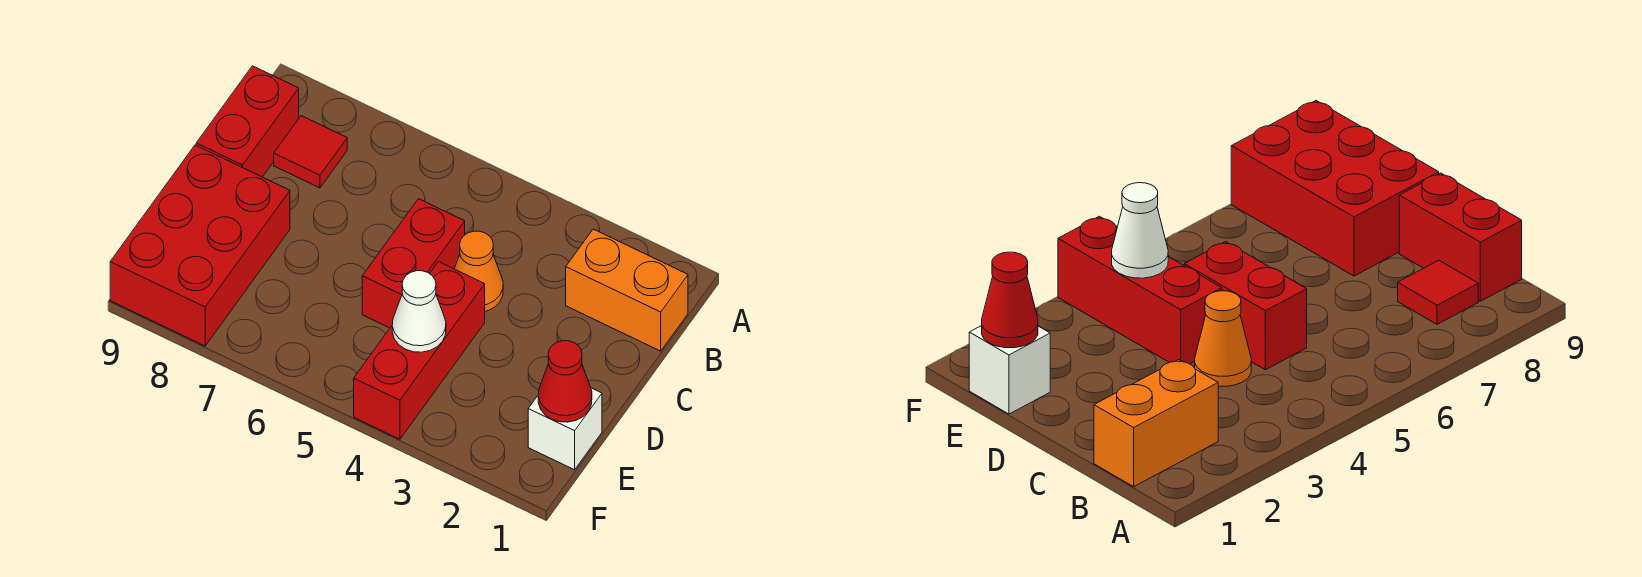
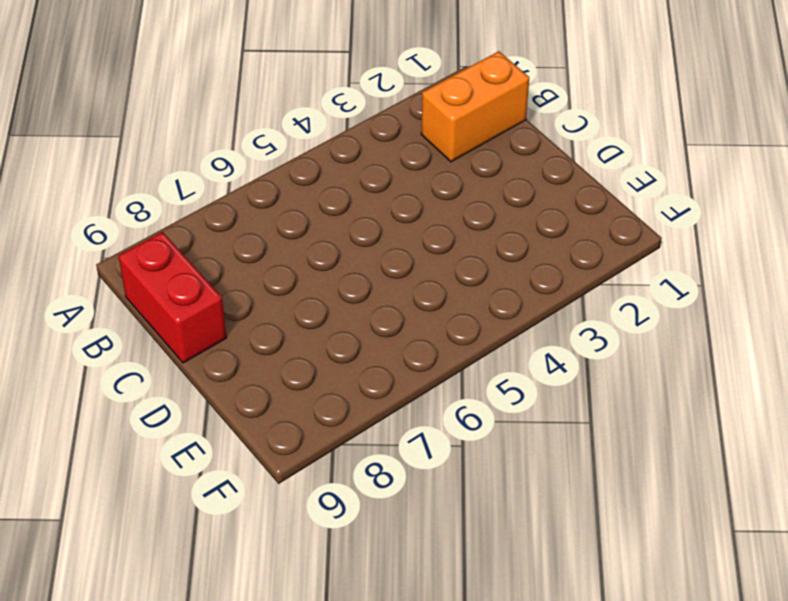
none -> red 1x1 tile [274,116,347,188]
none -> orange 1x1 cone [454,231,503,311]

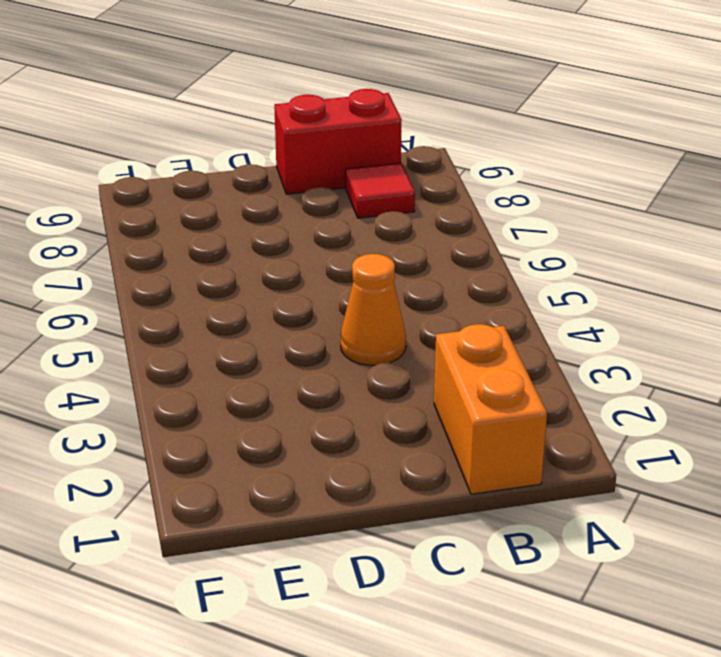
none -> red 1x2 brick [362,199,465,328]
none -> red 1x3 brick [354,262,485,439]

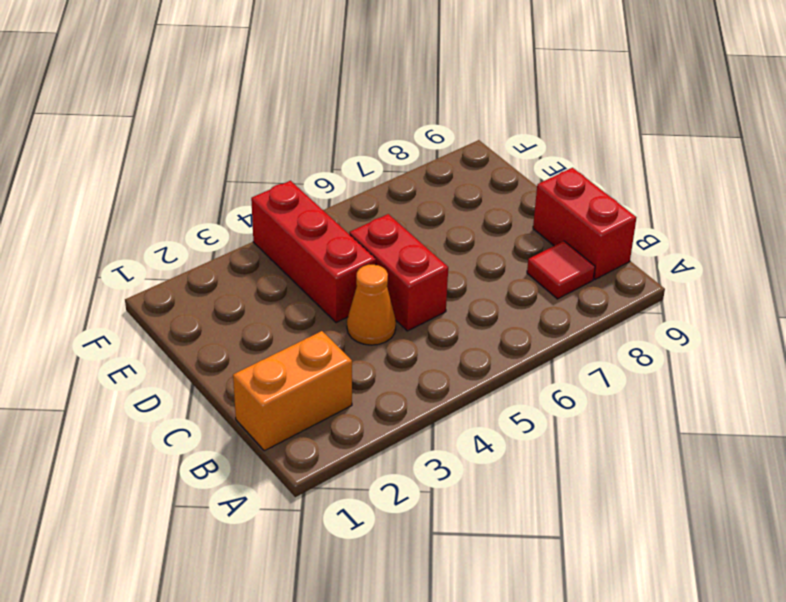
none -> red 2x3 brick [110,145,290,346]
none -> white 1x1 brick [528,388,602,470]

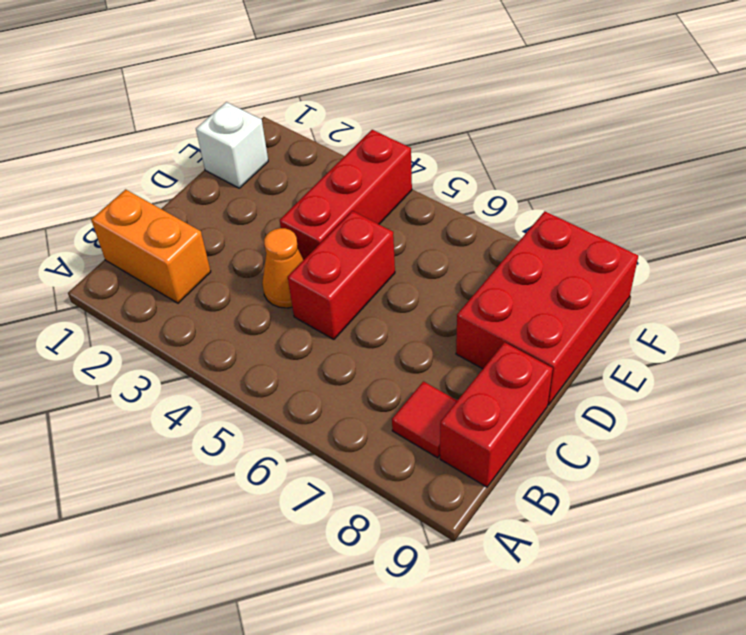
none -> red 1x1 cone [538,341,592,422]
none -> white 1x1 cone [392,271,446,352]

